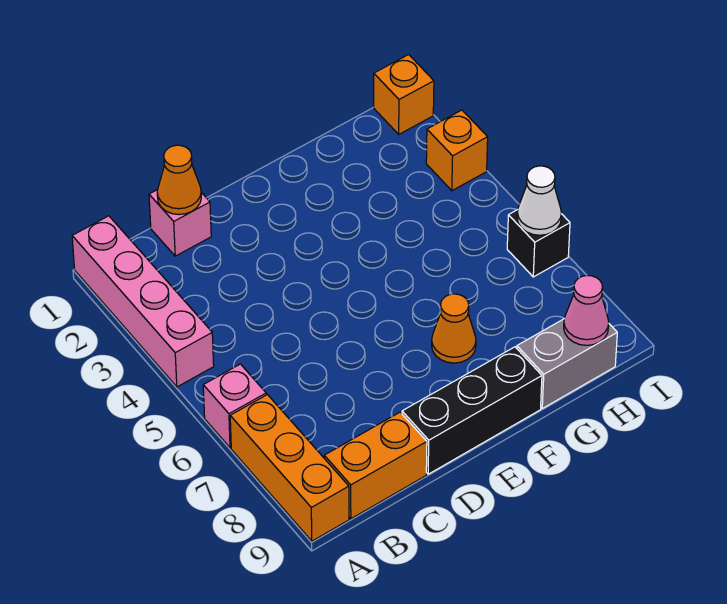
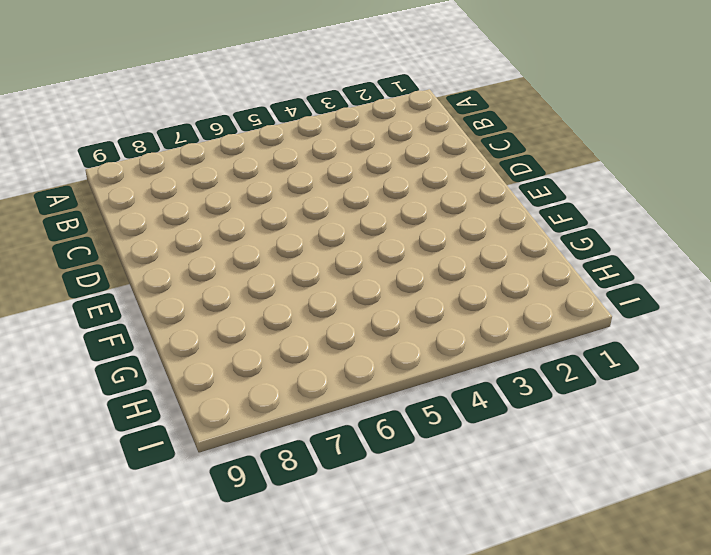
none -> pink 1x4 brick [72,216,214,387]
none -> pink 1x1 brick [203,364,266,448]
none -> orange 1x3 brick [230,395,349,541]

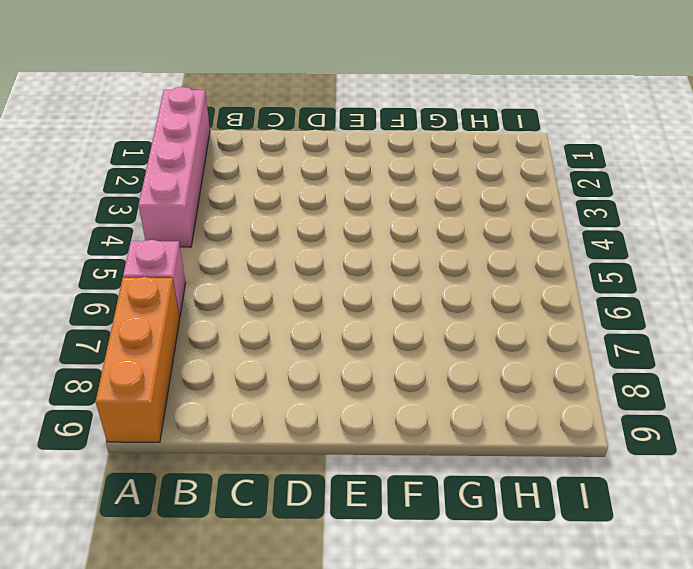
none -> orange 1x2 brick [324,412,427,519]
none -> pink 1x1 brick [149,190,211,256]
none -> black 1x3 brick [402,347,542,474]

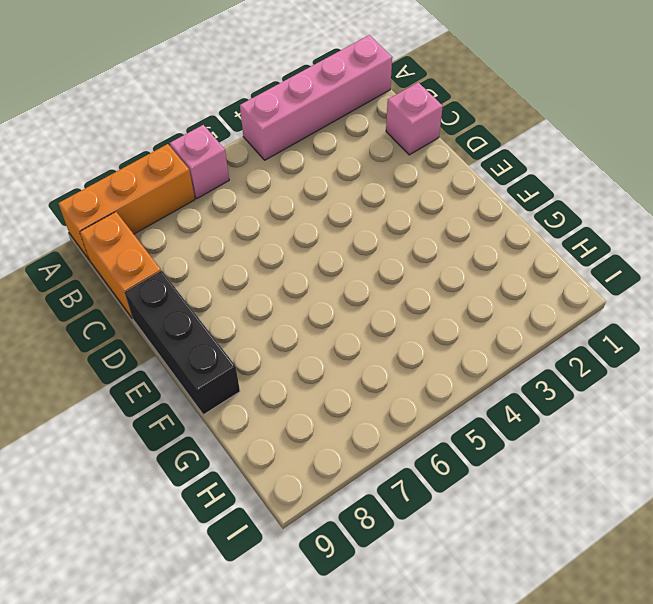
none -> orange 1x1 cone [432,294,476,363]
none -> grey 1x2 brick [517,319,617,408]
none -> orange 1x1 brick [374,55,434,134]

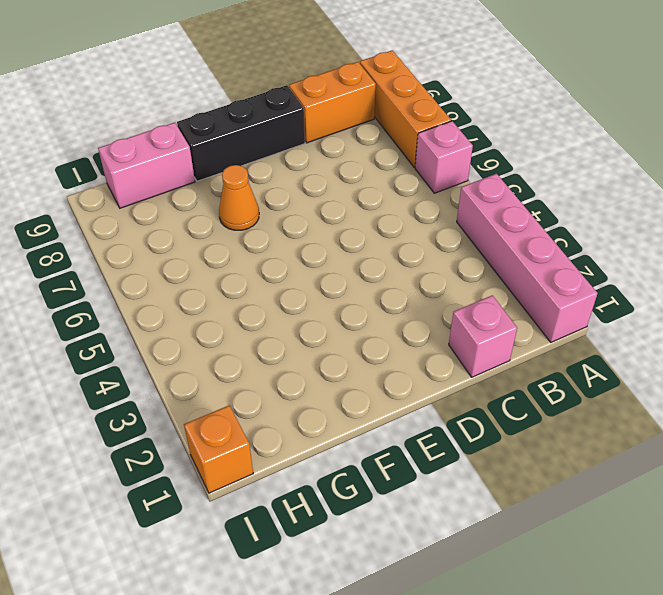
pink 1x2 brick [98,123,195,208] -> grey 1x2 brick [517,319,617,408]
none -> orange 1x1 brick [426,110,488,191]
none -> black 1x1 brick [507,210,570,277]
none -> orange 1x1 cone [157,145,201,215]

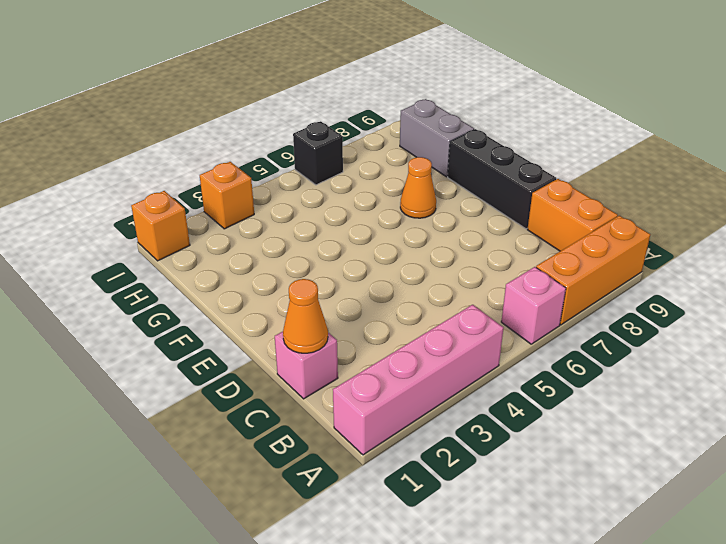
none -> pink 1x1 cone [564,276,609,345]
none -> white 1x1 cone [517,166,562,235]

